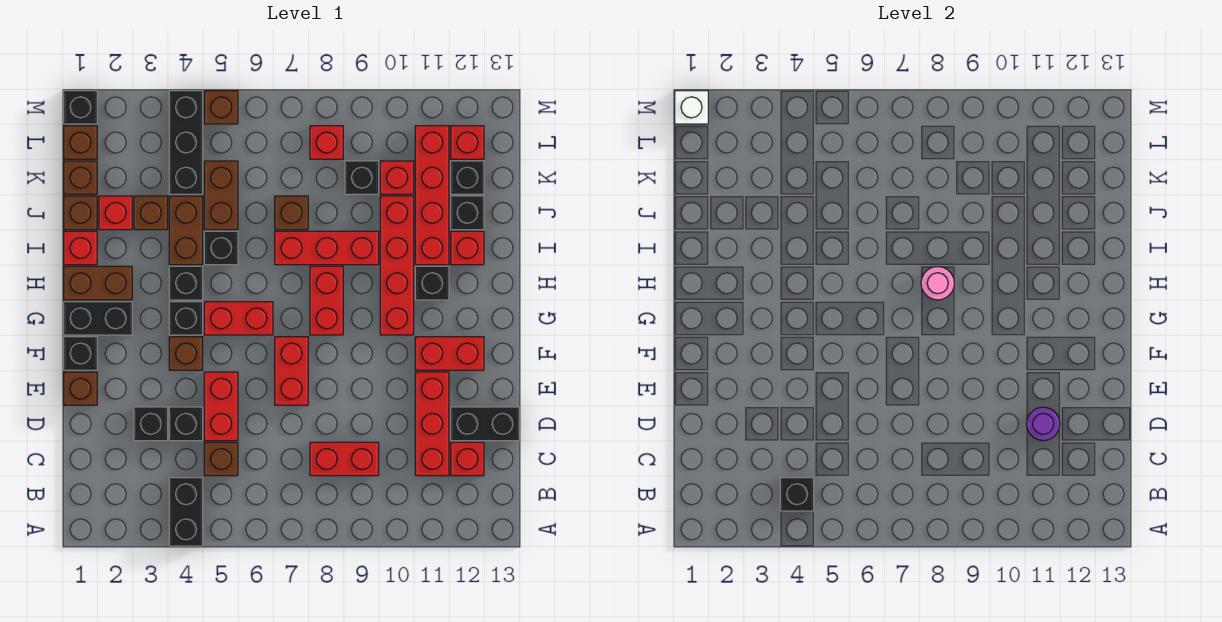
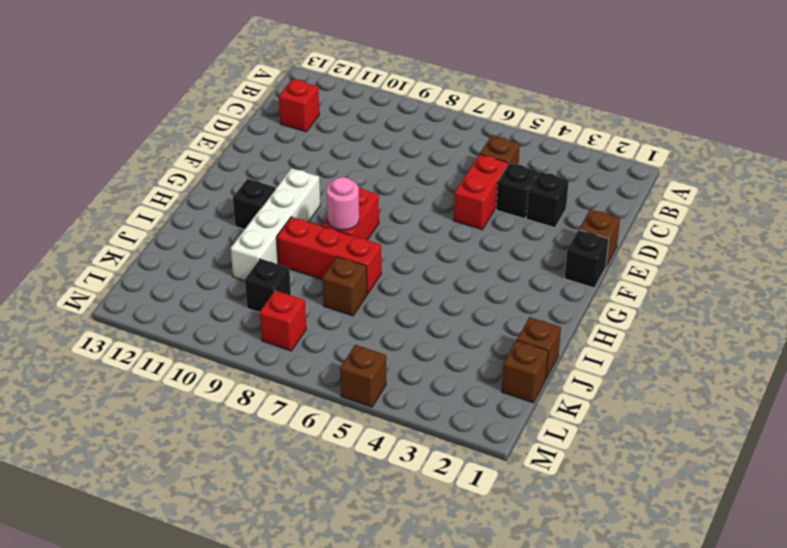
white 1x4 brick [231,168,320,281] -> red 1x4 brick [380,196,414,335]
none -> black 1x2 brick [169,478,203,546]
none -> red 1x2 brick [310,442,379,476]
none -> red 1x3 brick [415,372,449,476]
none -> black 1x2 brick [451,407,519,441]

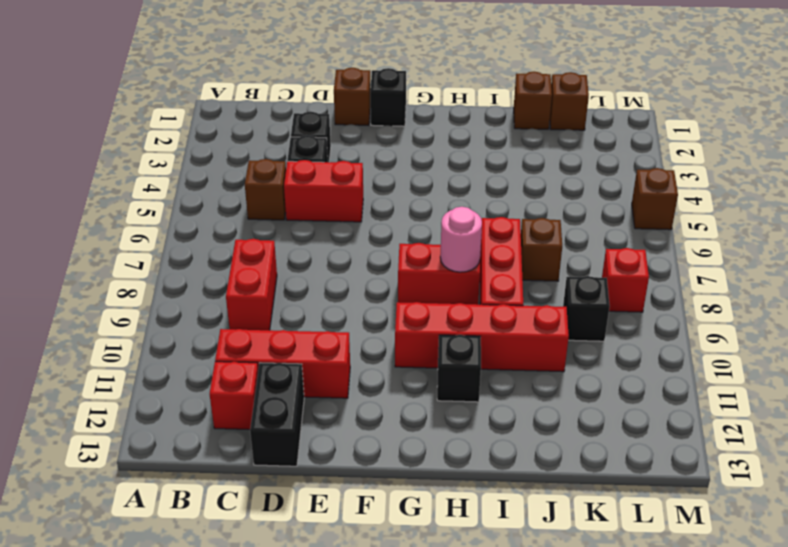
none -> black 1x2 brick [169,478,203,546]
none -> red 1x2 brick [275,337,308,405]
none -> brown 1x1 brick [169,337,203,370]
none -> red 1x2 brick [415,337,484,370]

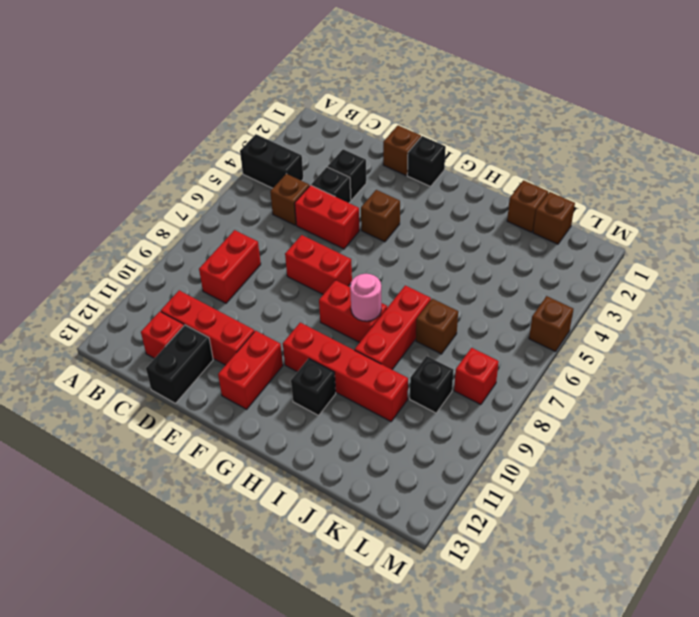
none -> black 1x2 brick [64,302,132,335]
none -> black 1x1 brick [169,302,203,335]
none -> red 1x2 brick [204,302,273,335]
none -> brown 1x2 brick [64,266,132,300]

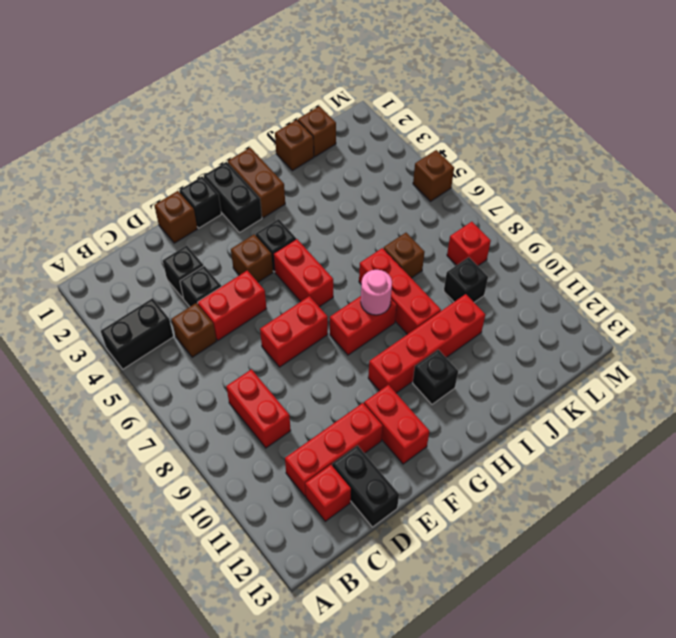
none -> black 1x1 brick [169,266,203,300]
none -> red 1x1 brick [64,231,97,265]
none -> brown 1x2 brick [169,196,203,265]
none -> black 1x1 brick [204,231,238,265]

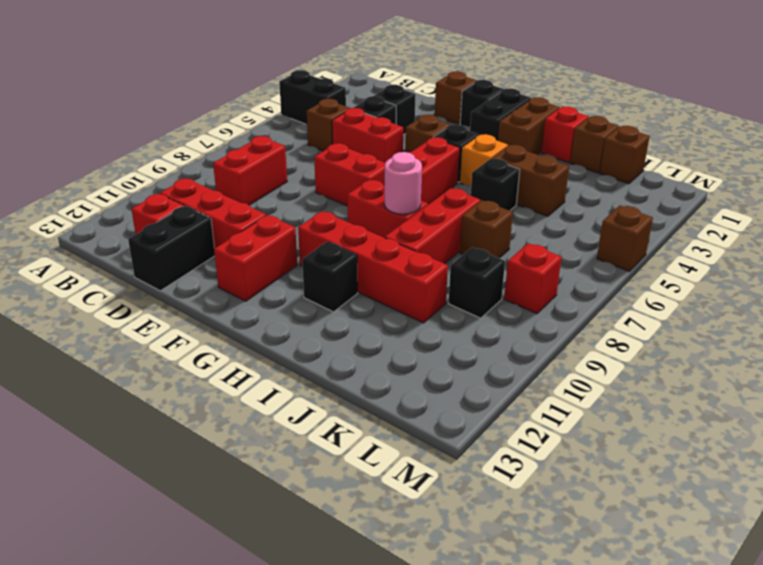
orange 1x1 brick [460,134,508,186] -> black 1x1 brick [169,266,203,300]
none -> red 1x4 brick [415,126,449,265]
none -> red 1x1 brick [451,231,484,265]
none -> red 1x1 brick [99,196,132,230]
none -> brown 1x1 brick [134,196,168,230]

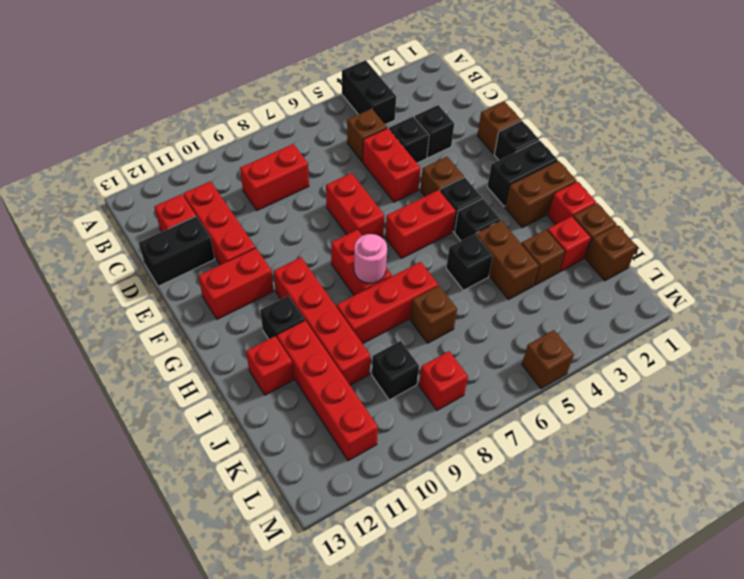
none -> brown 1x2 brick [204,161,238,230]
none -> black 1x1 brick [451,196,484,230]
none -> black 1x3 brick [169,91,203,194]
none -> red 1x1 brick [380,161,414,194]

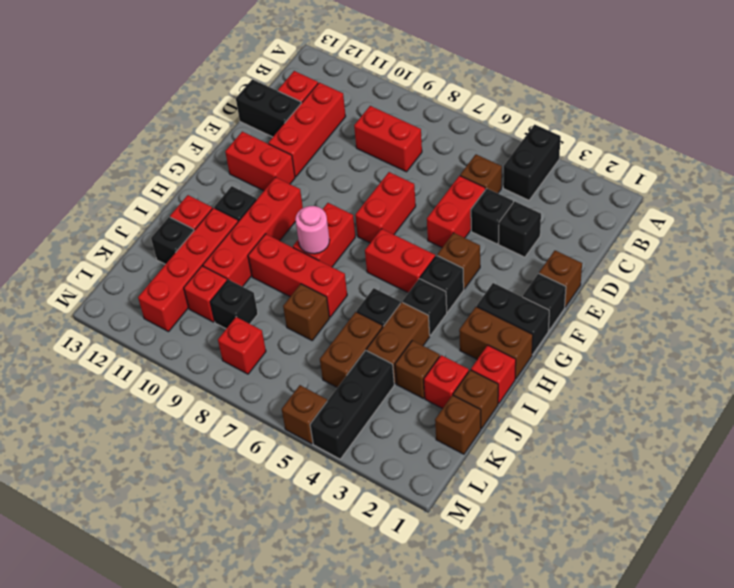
none -> black 1x1 brick [451,161,484,194]
none -> brown 1x1 brick [64,126,97,159]
none -> red 1x1 brick [451,126,484,159]
none -> black 1x1 brick [64,91,97,124]

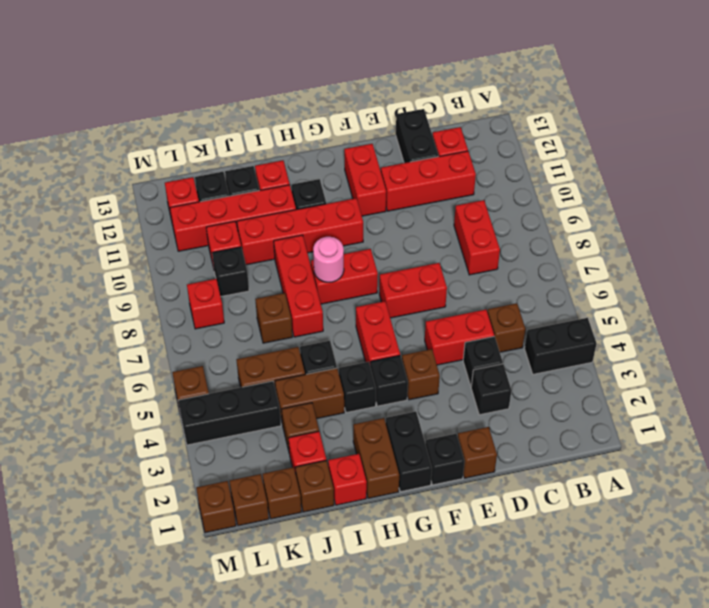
brown 1x1 brick [196,481,236,533] -> black 1x1 brick [64,91,97,124]
none -> black 1x1 brick [780,478,814,511]
none -> purple 1x1 round brick [1027,407,1060,441]
none -> white 1x1 brick [675,91,708,124]

